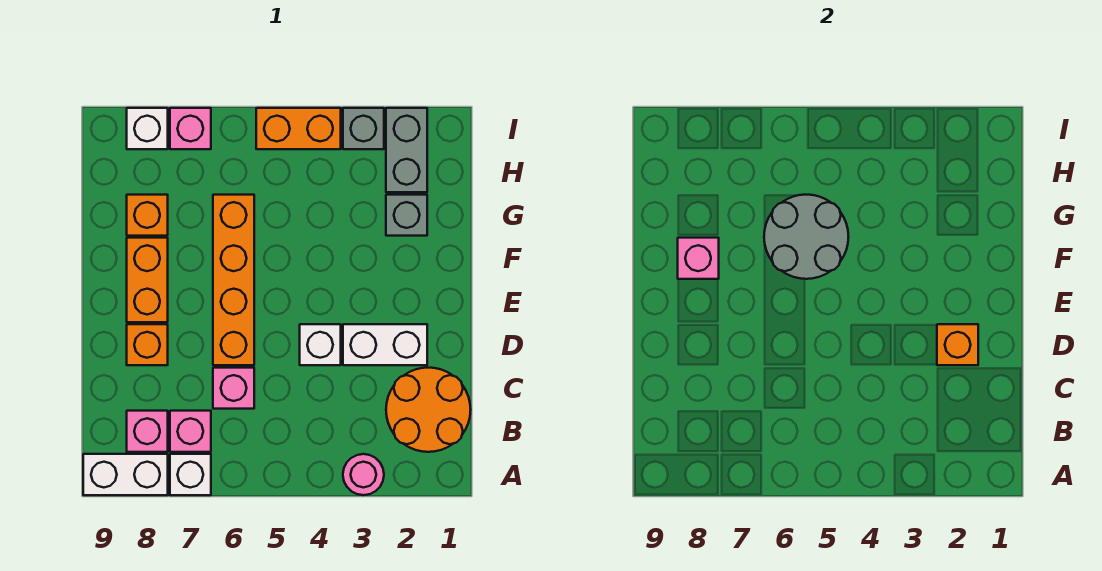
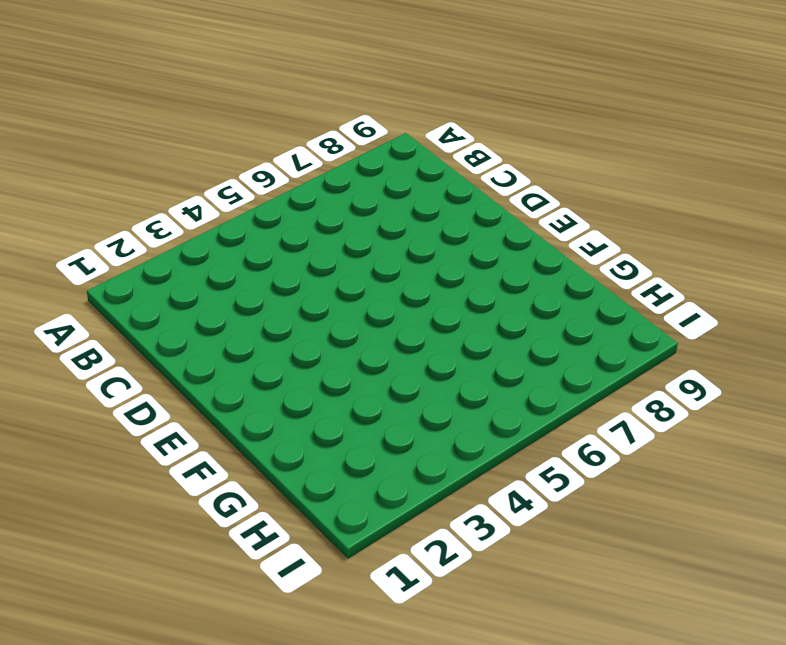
none -> pink 1x1 round brick [343,454,384,495]
none -> white 1x1 brick [170,454,211,495]
none -> white 1x2 brick [83,454,168,495]

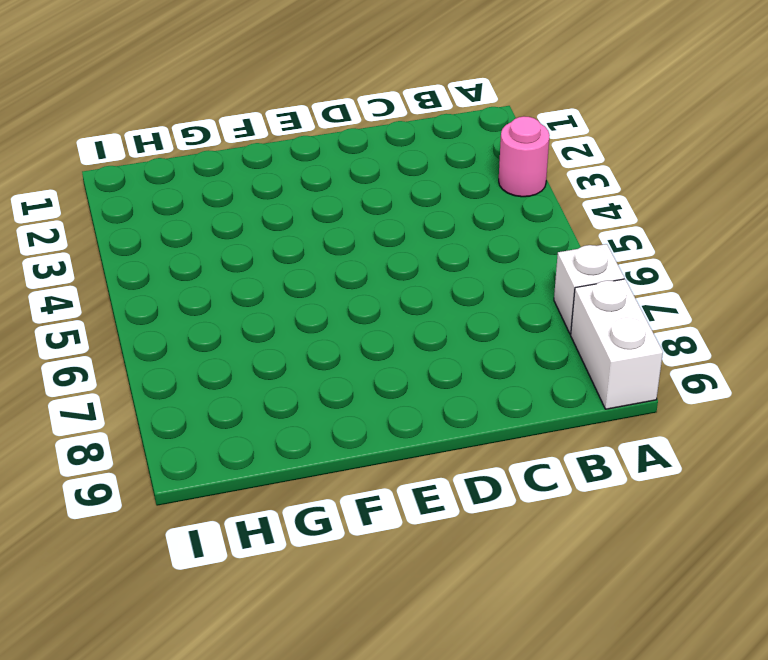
none -> orange 2x2 round brick [386,368,471,452]
none -> pink 1x1 brick [170,411,211,452]
none -> pink 1x1 brick [127,411,168,452]

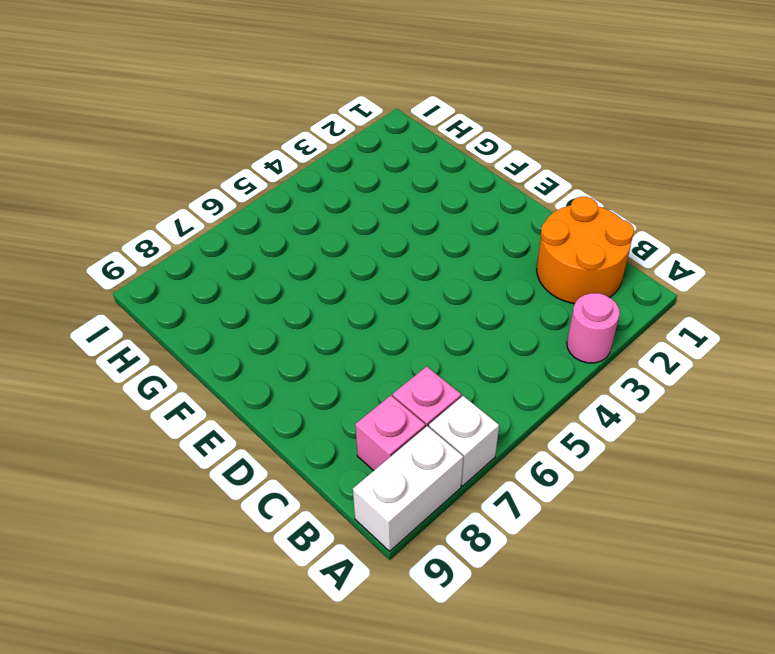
none -> pink 1x1 brick [213,368,254,409]
none -> white 1x2 brick [343,324,427,365]
none -> white 1x1 brick [300,324,341,365]

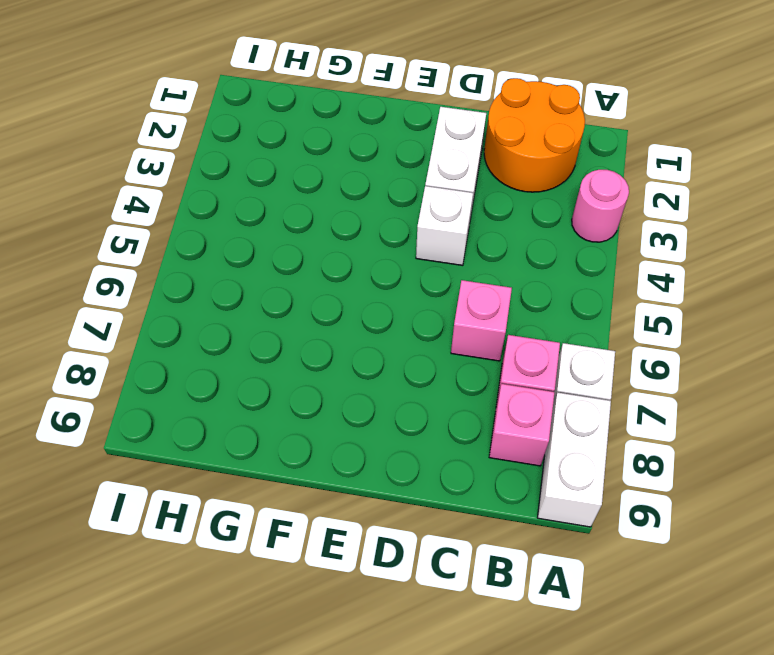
none -> orange 1x4 brick [213,195,254,365]
none -> orange 1x1 brick [127,324,168,365]
none -> orange 1x2 brick [127,238,168,322]

